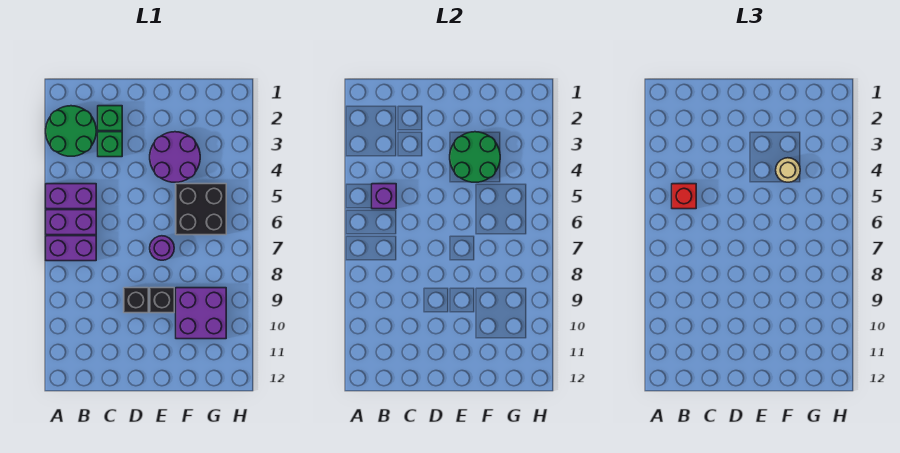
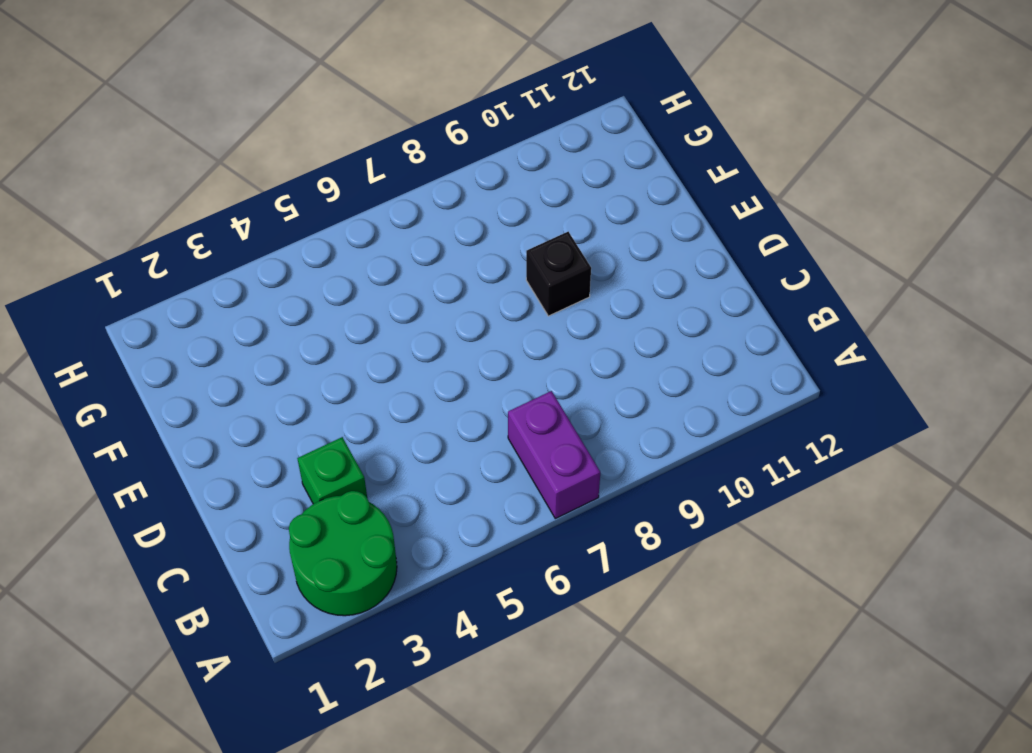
none -> purple 1x2 brick [46,184,96,209]
none -> purple 1x2 brick [46,210,96,235]
none -> green 1x1 brick [98,106,122,131]

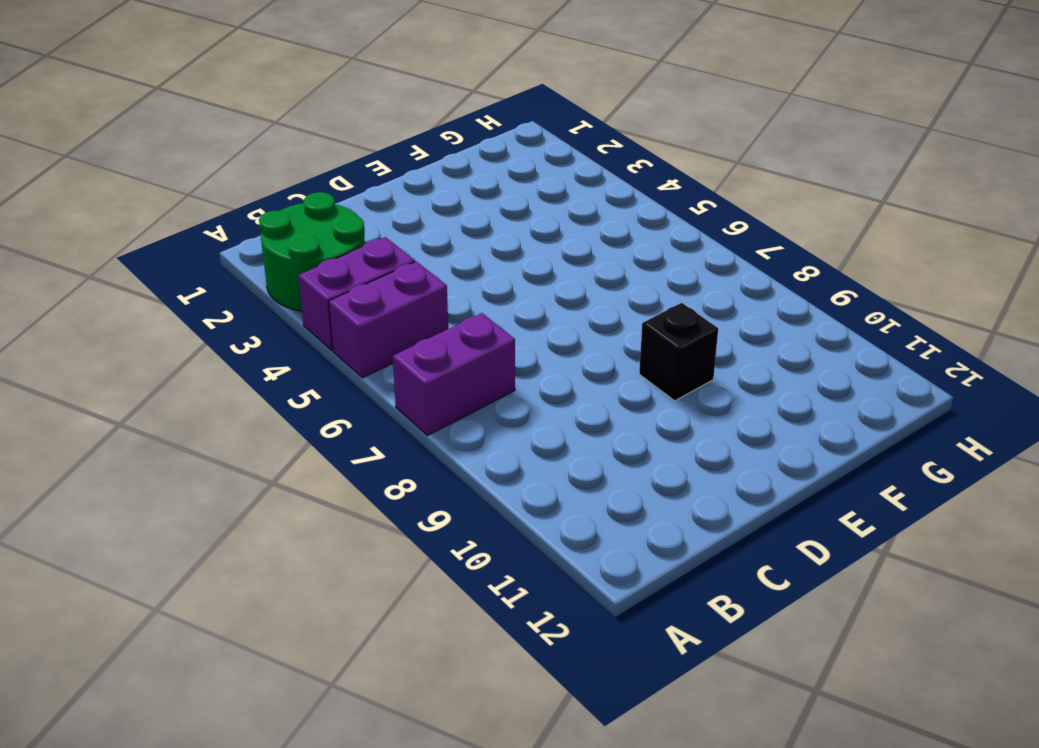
purple 1x2 brick [298,237,415,350] -> purple 1x2 brick moved to [46,210,96,235]
none -> green 1x1 brick [98,106,122,131]
none -> green 1x1 brick [98,132,122,157]
none -> black 1x1 brick [124,288,148,313]

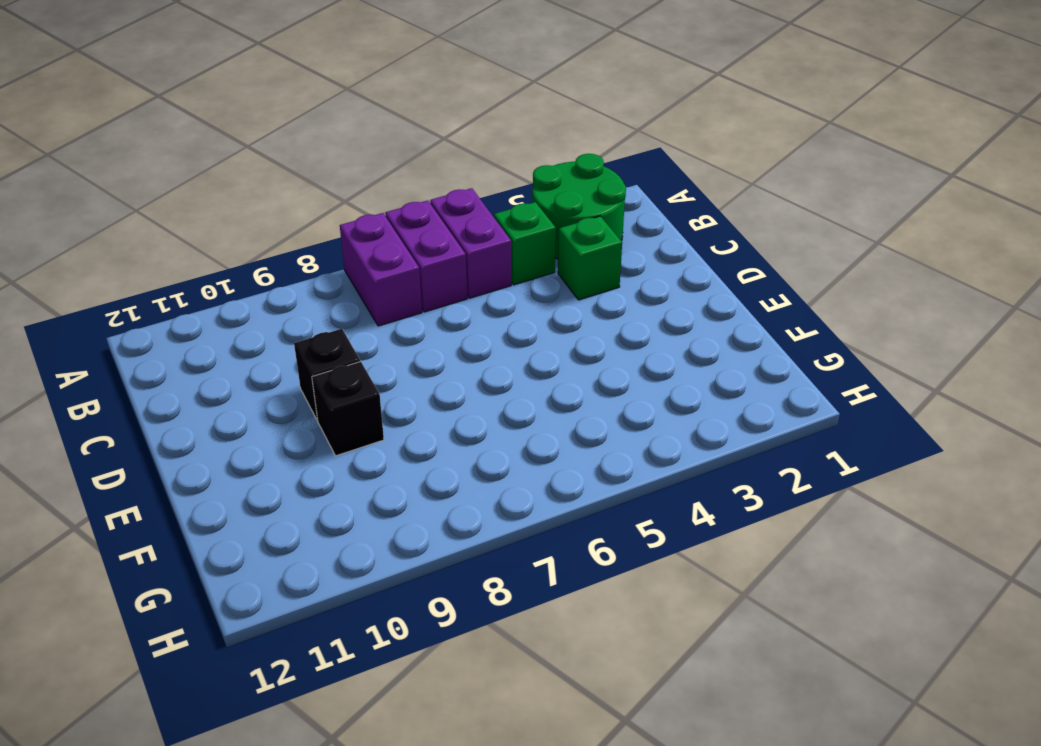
green 1x1 brick [494,202,556,285] -> green 1x1 brick moved to [98,106,122,131]
none -> purple 2x2 round brick [150,132,200,182]
none -> purple 1x1 round brick [150,236,174,260]
none -> black 2x2 brick [176,184,226,235]

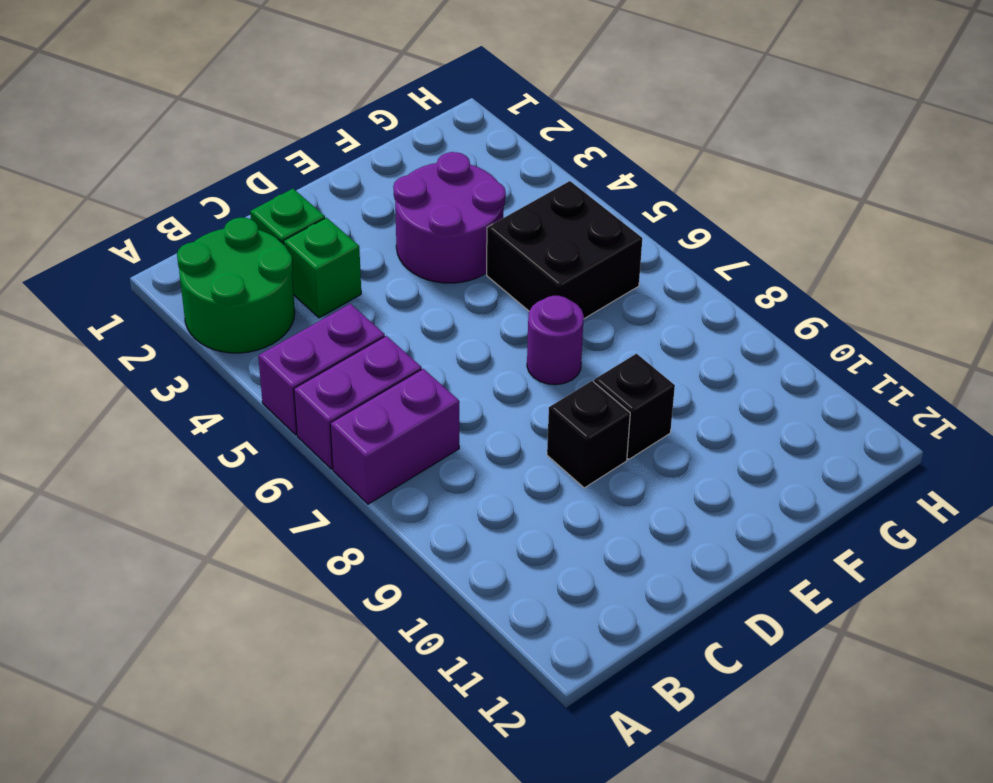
none -> purple 2x2 brick [176,288,226,339]
none -> purple 1x1 brick [372,184,396,209]
none -> green 2x2 round brick [450,132,500,182]

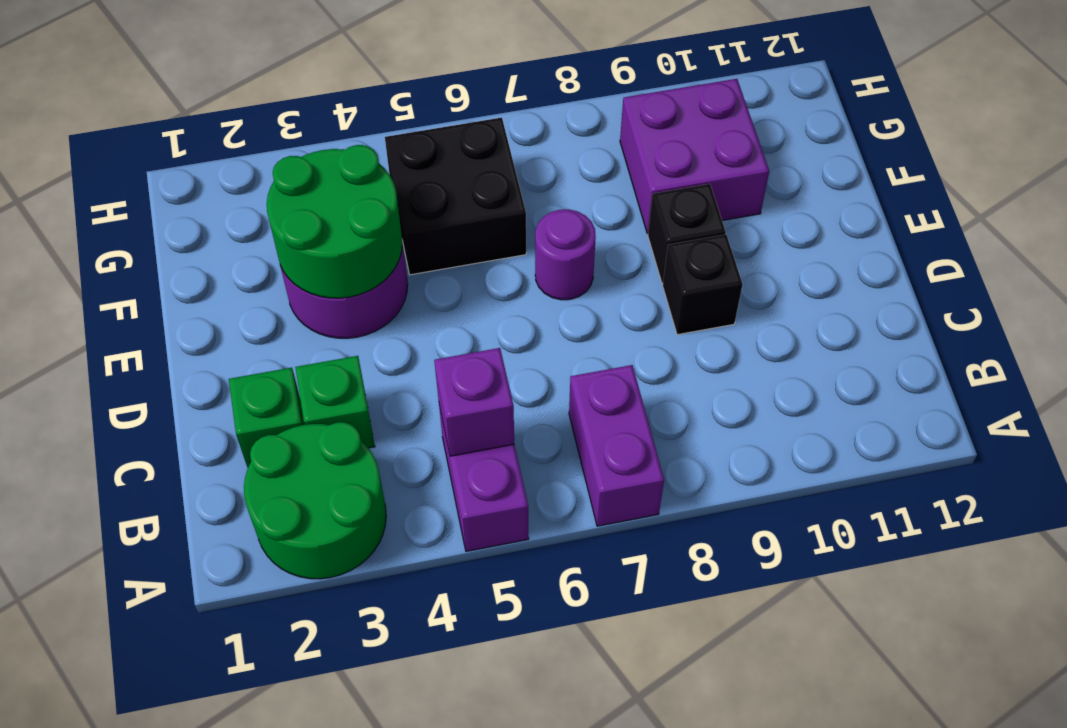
none -> purple 1x2 brick [46,210,96,235]
none -> red 1x1 brick [672,184,696,209]
none -> tan 1x1 round brick [776,158,800,182]

